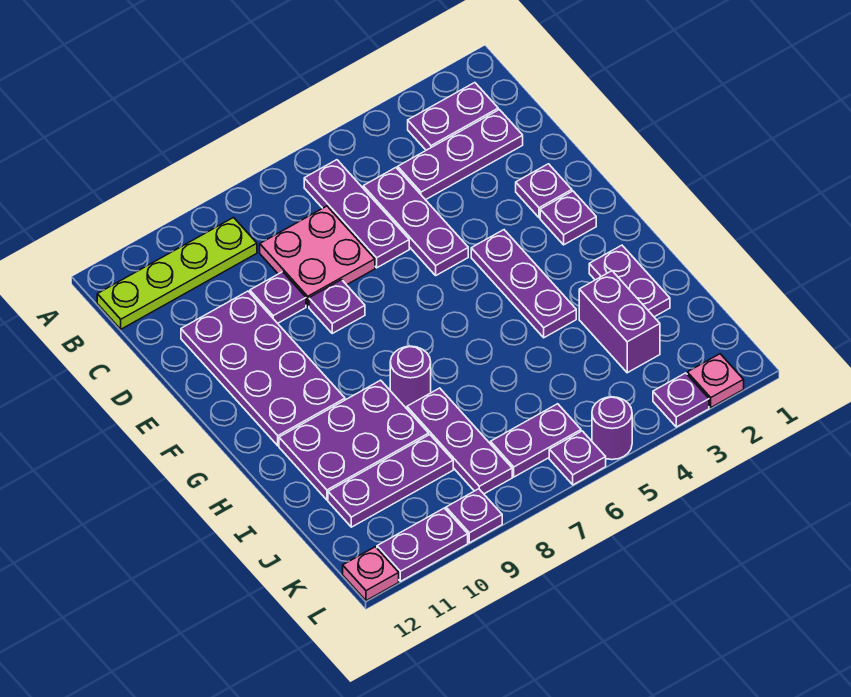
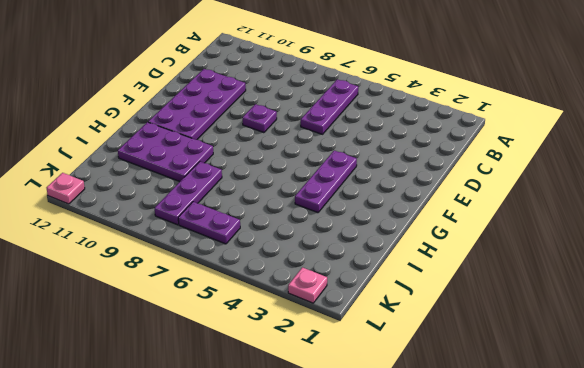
none -> purple 1x2 plate [408,83,498,150]
none -> lime 1x4 plate [97,218,257,329]
none -> purple 1x3 plate [398,110,523,200]

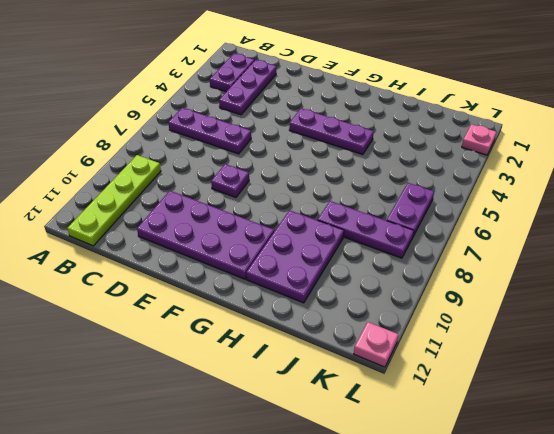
none -> purple 1x3 plate [363,168,468,275]
none -> pink 2x2 plate [260,206,375,306]
none -> purple 1x1 plate [250,272,306,323]

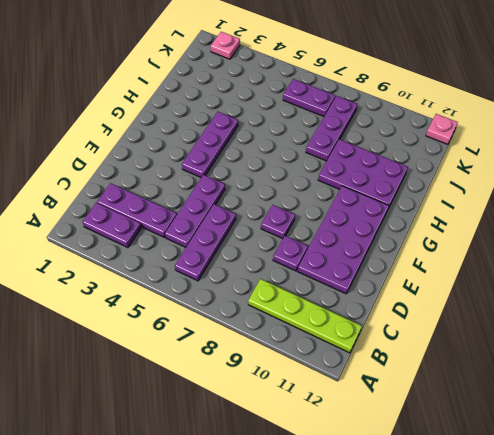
none -> pink 2x2 plate [260,206,375,306]
none -> purple 1x1 plate [516,164,572,218]
none -> purple 1x1 plate [540,191,596,245]

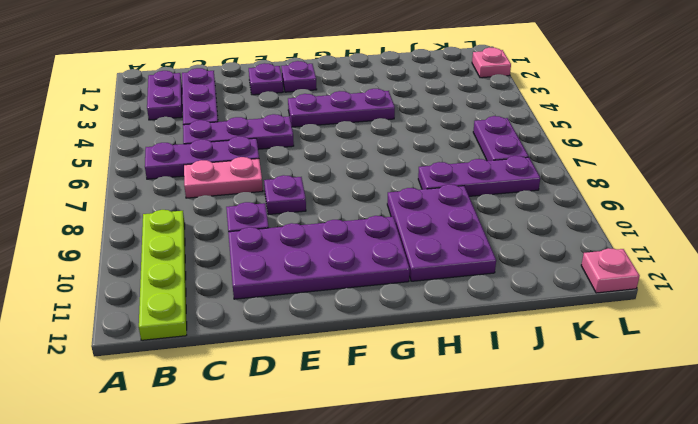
pink 1x2 plate [184,157,263,198] -> pink 2x2 plate [260,206,375,306]
none -> purple 1x2 plate [589,245,670,317]
none -> purple 1x1 round brick [390,346,431,408]
none -> purple 1x2 brick [579,271,660,373]

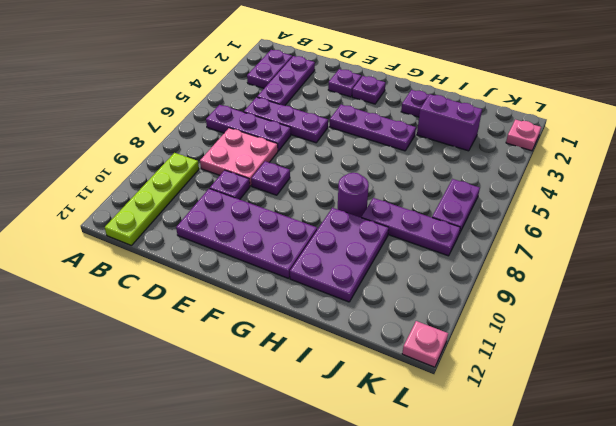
none -> purple 1x3 plate [328,435,453,527]
none -> purple 1x1 plate [653,373,709,427]
none -> purple 1x1 round brick [592,397,632,460]

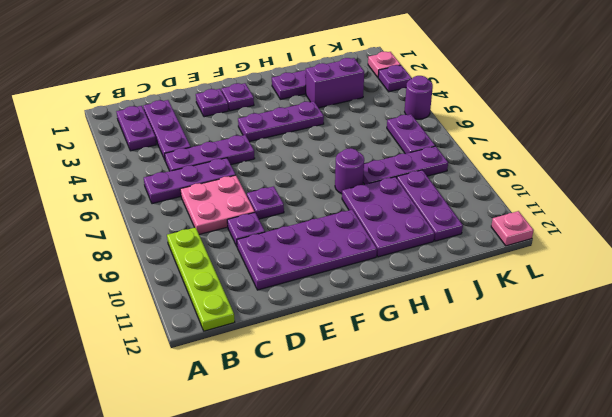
none -> purple 1x1 plate [549,431,606,485]
none -> purple 1x1 plate [446,489,502,543]
none -> purple 1x2 plate [377,508,468,581]

